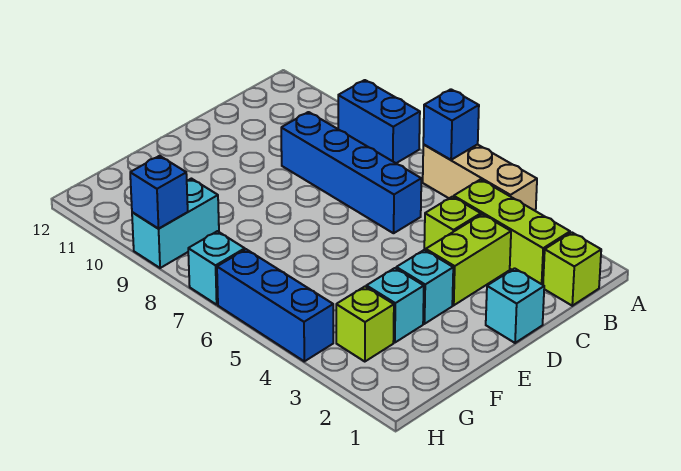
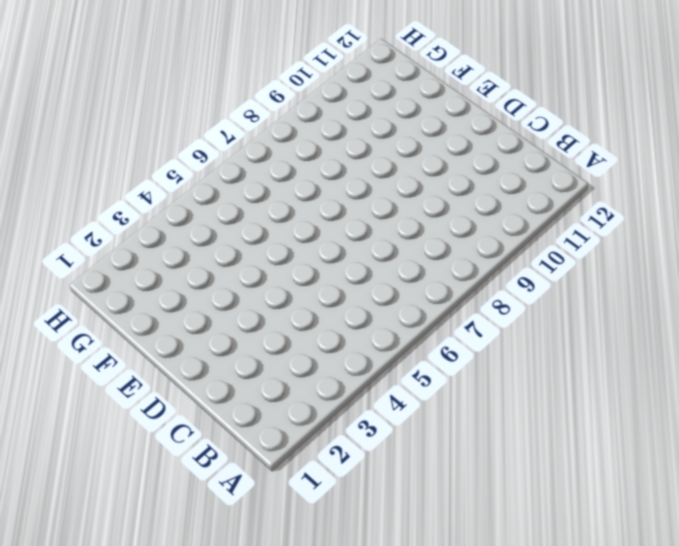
none -> tan 1x3 brick [423,144,537,211]
none -> blue 1x2 brick [338,80,420,163]
none -> lime 1x1 brick [543,232,601,306]

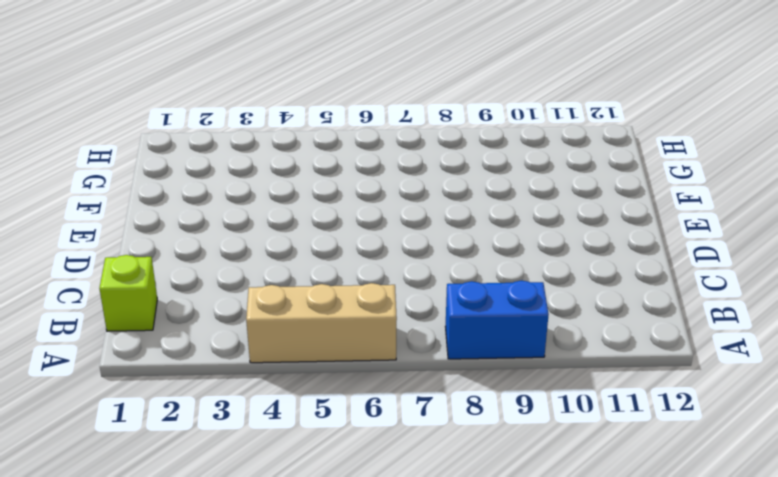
none -> lime 1x3 brick [454,179,570,285]
none -> lime 1x2 brick [426,214,511,305]
none -> lime 1x1 brick [424,197,481,250]

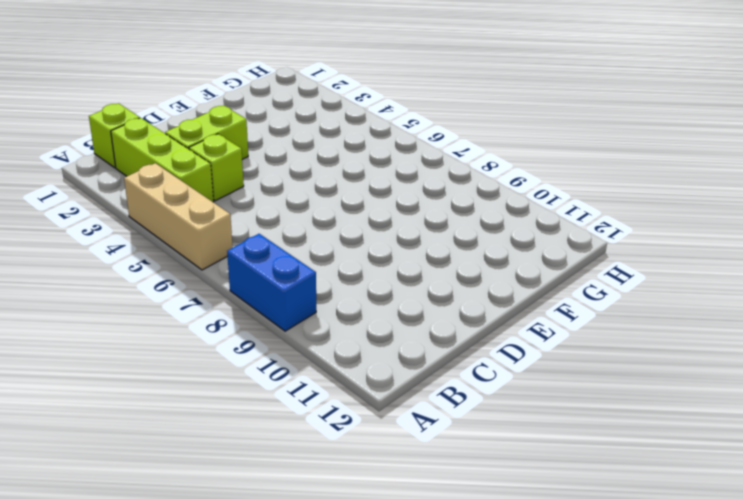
none -> blue 1x4 brick [281,112,421,233]
none -> cyan 1x1 brick [486,268,544,343]
none -> cyan 1x1 brick [396,250,453,324]

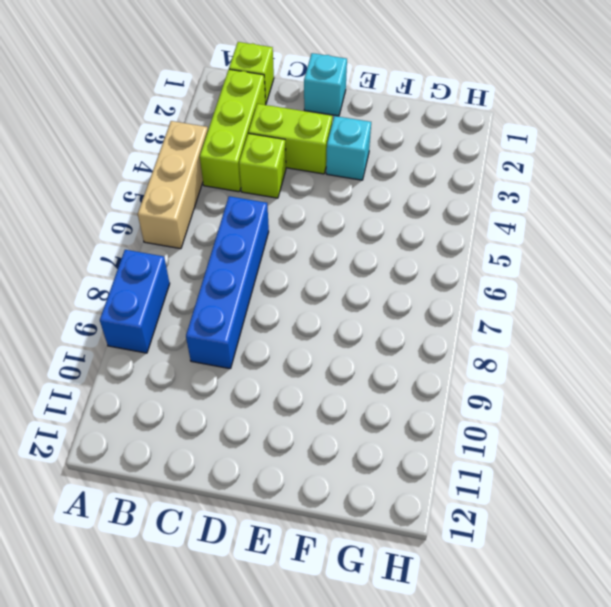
none -> cyan 1x1 brick [366,268,424,343]
none -> lime 1x1 brick [336,287,394,362]
none -> cyan 1x2 brick [132,179,219,268]

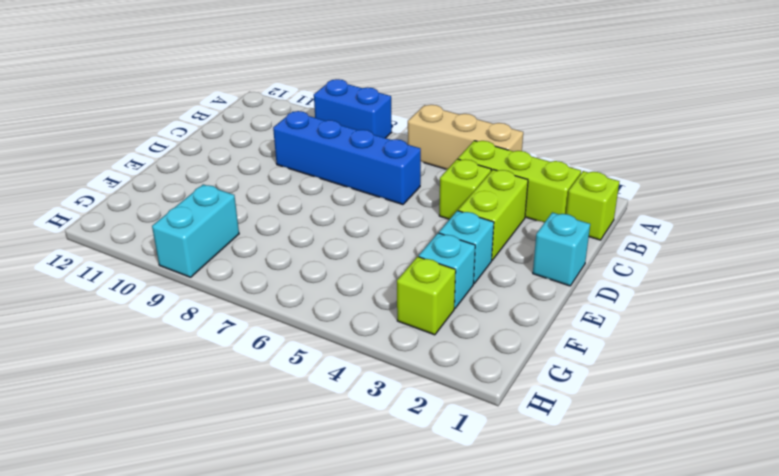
none -> blue 1x3 brick [217,249,333,361]
none -> cyan 1x1 brick [188,231,245,305]
none -> blue 1x1 brick [423,89,479,160]

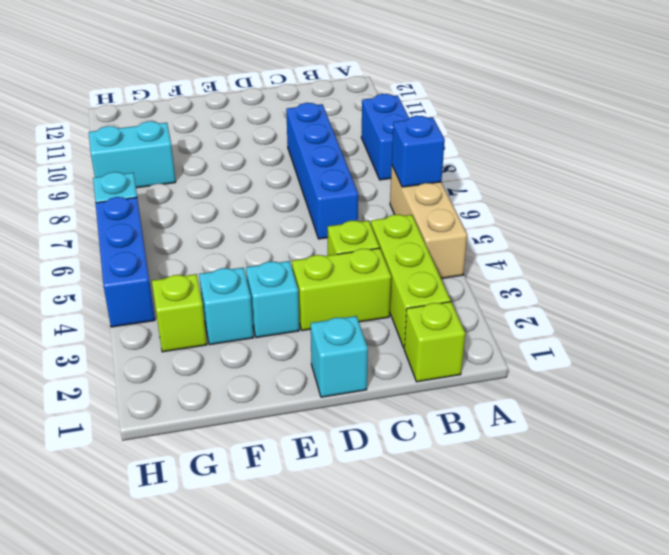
none -> blue 1x1 brick [130,156,188,229]

